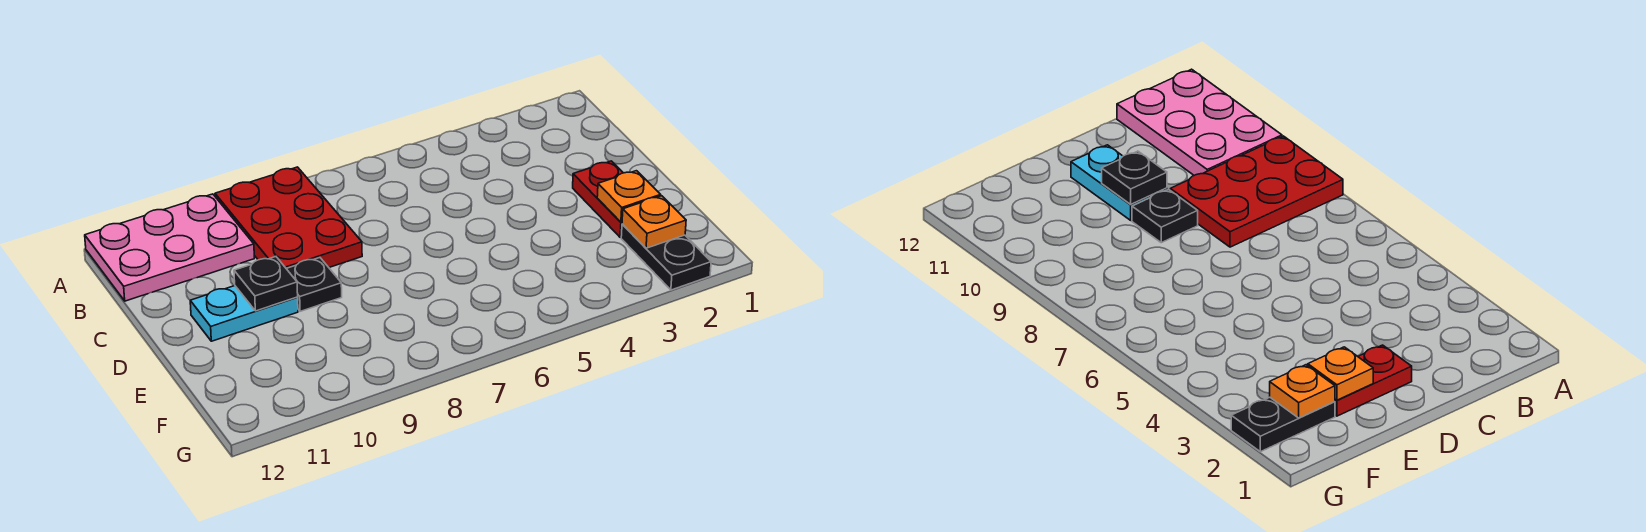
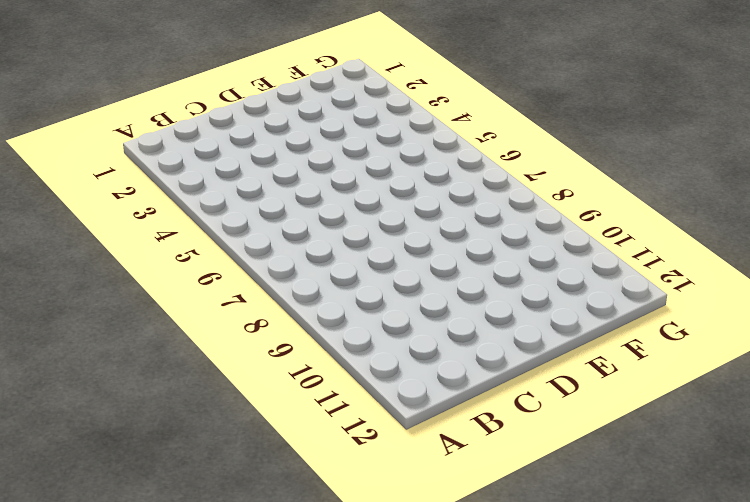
none -> red 2x3 plate [215,167,362,268]
none -> pink 2x3 plate [85,194,254,301]

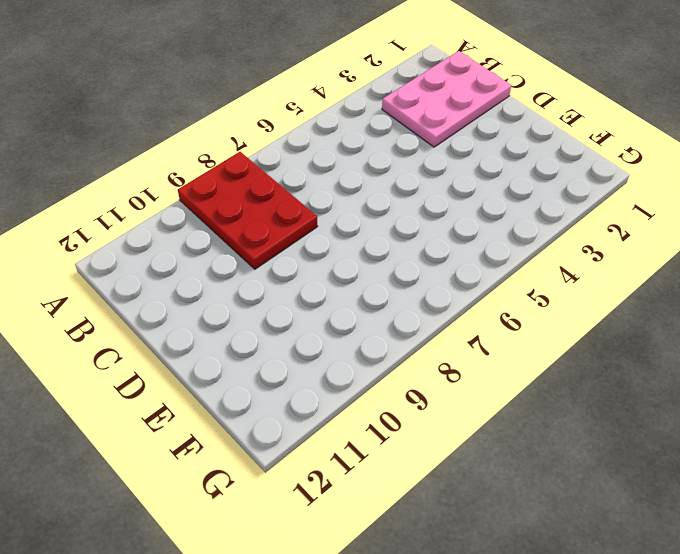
pink 2x3 plate [382,51,511,147] -> pink 2x3 plate moved to [85,194,254,301]
none -> red 1x2 plate [573,161,623,237]
none -> black 1x1 plate [286,258,342,311]

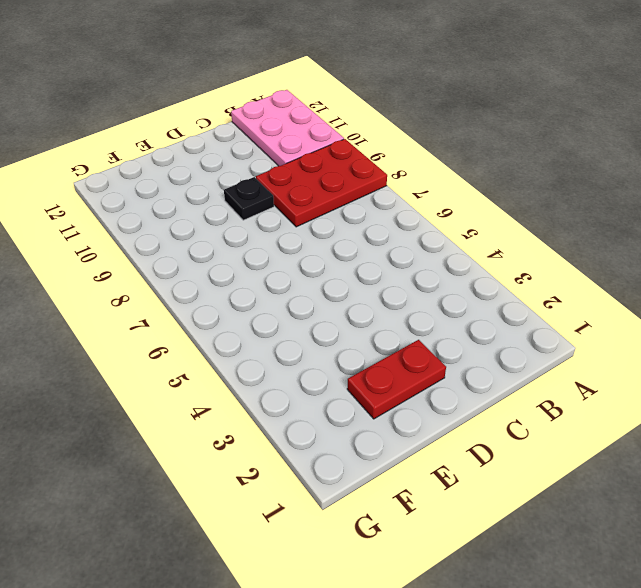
none -> cyan 1x2 plate [190,286,298,341]
none -> black 1x2 plate [621,224,711,290]

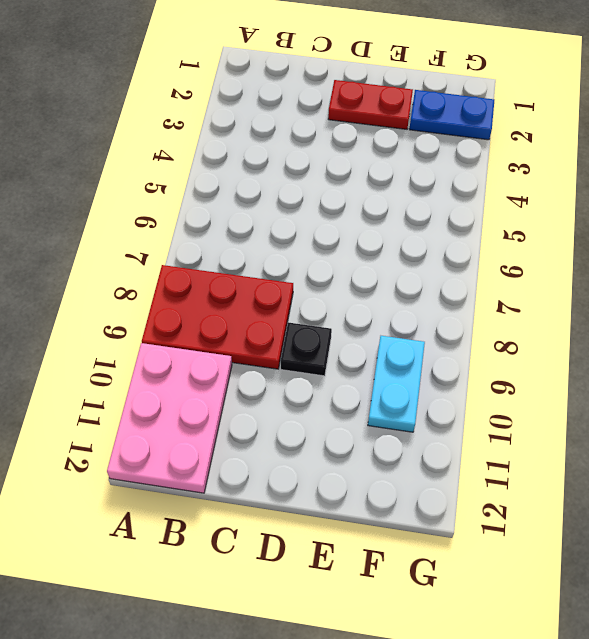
blue 1x2 plate [409,90,494,140] -> black 1x2 plate [621,224,711,290]
cyan 1x2 plate [368,336,425,432] -> cyan 1x2 plate moved to [190,286,298,341]
none -> black 1x1 plate [234,257,298,311]
none -> orange 1x1 plate [597,171,661,222]

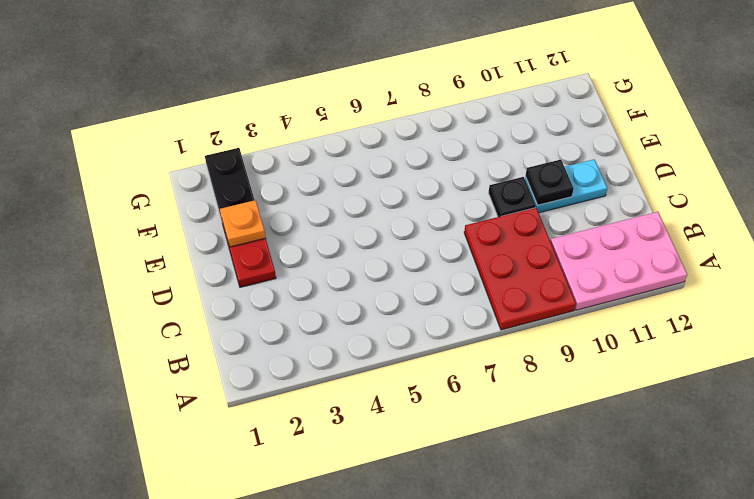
none -> orange 1x1 plate [622,196,686,248]

